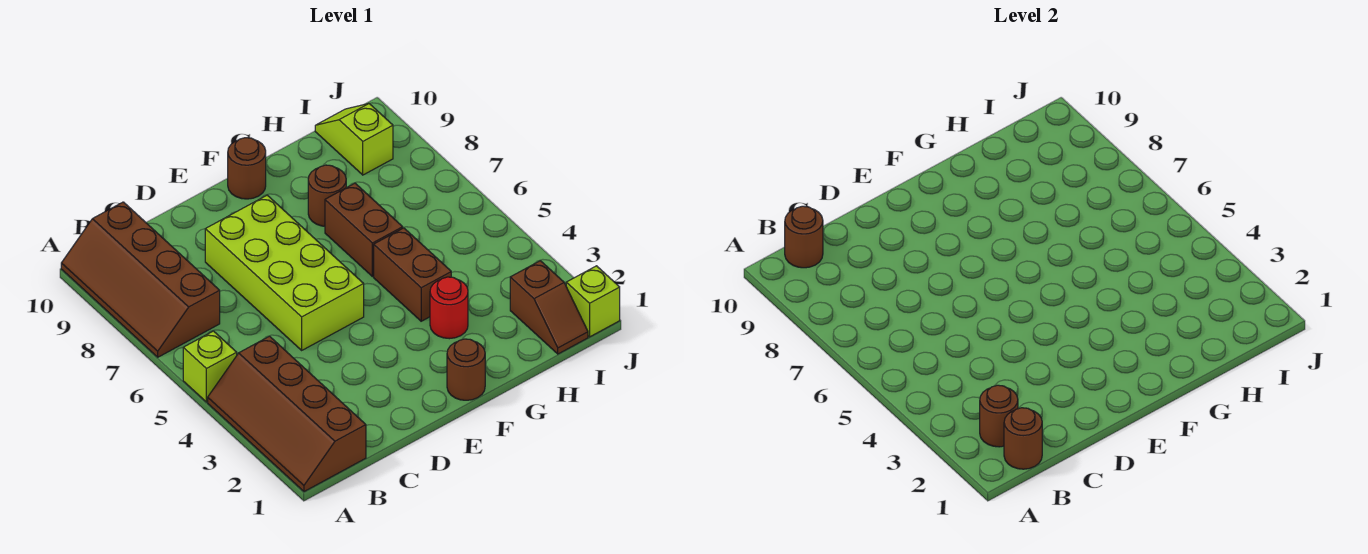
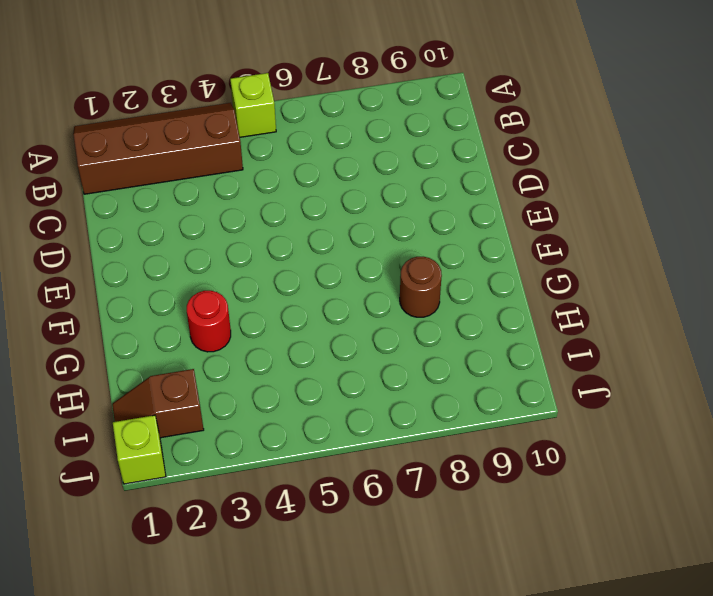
none -> brown 2x4 slope [61,202,220,357]
none -> lime 2x4 brick [205,195,364,350]
none -> brown 1x1 round brick [447,339,485,400]

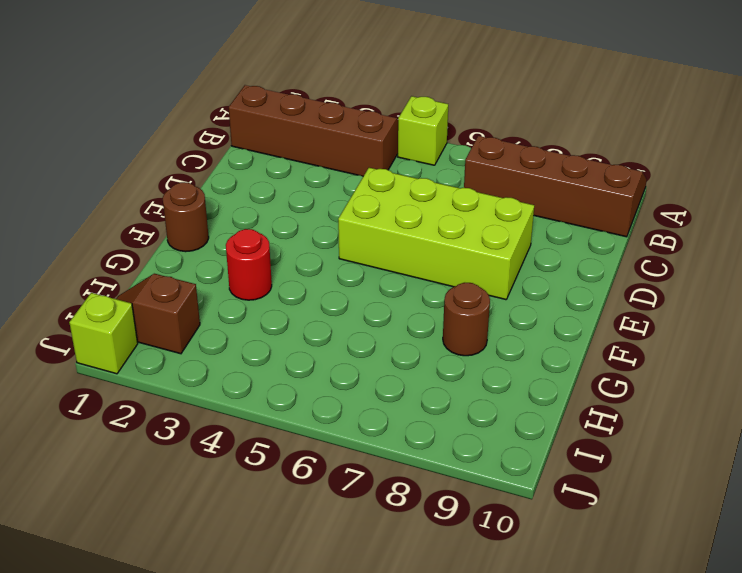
none -> brown 1x1 round brick [228,138,266,199]
none -> brown 1x2 brick [374,228,451,321]
none -> brown 1x2 brick [325,183,403,277]

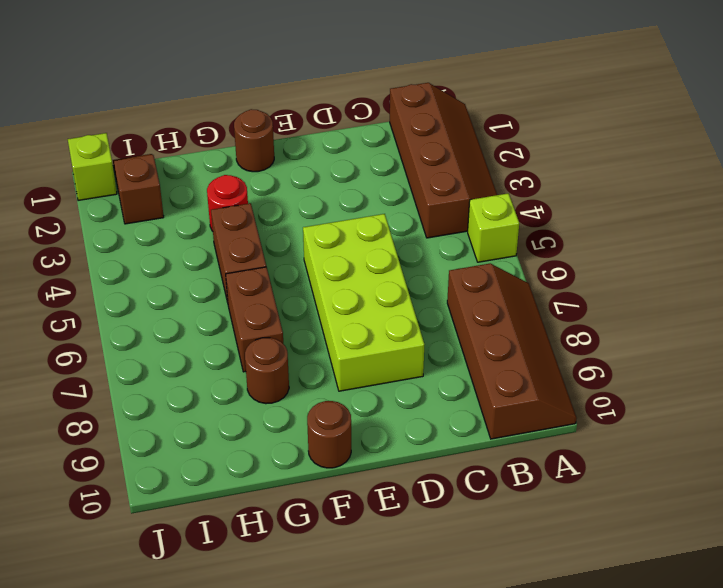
none -> lime 1x2 slope [315,104,393,175]
none -> brown 1x1 round brick [1004,408,1042,469]
none -> brown 1x1 round brick [980,385,1018,447]

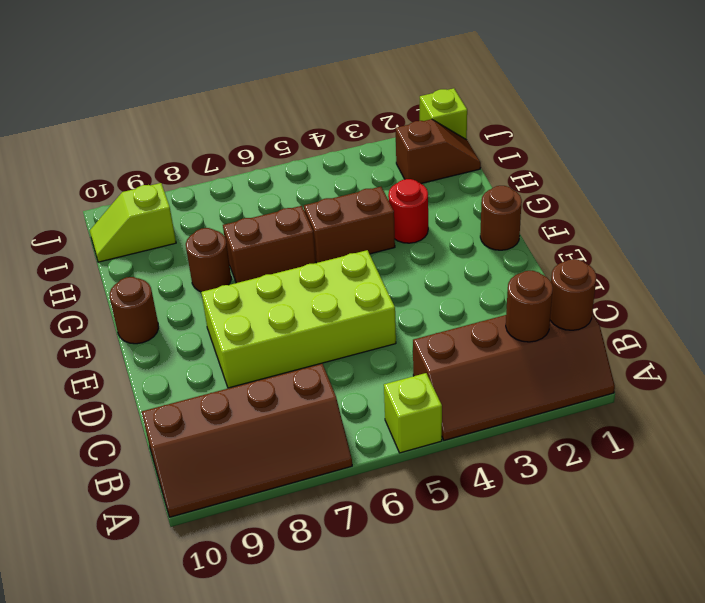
none -> brown 1x1 round brick [785,206,823,268]

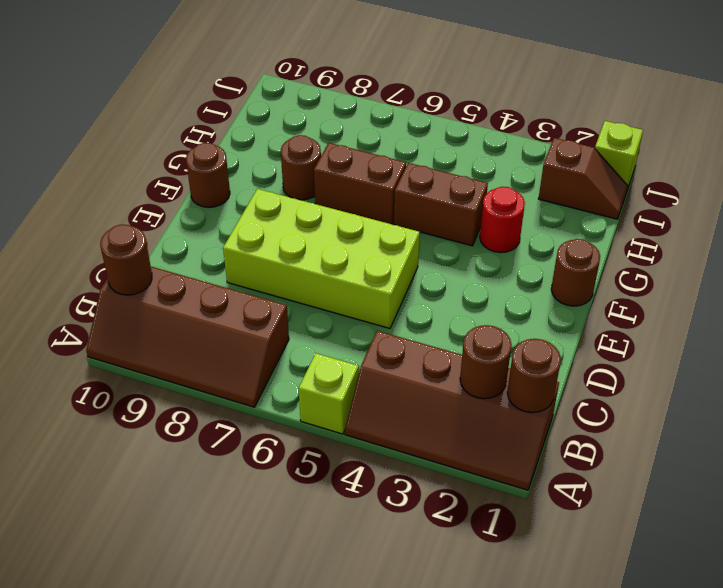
none -> lime 1x2 slope [315,104,393,175]

